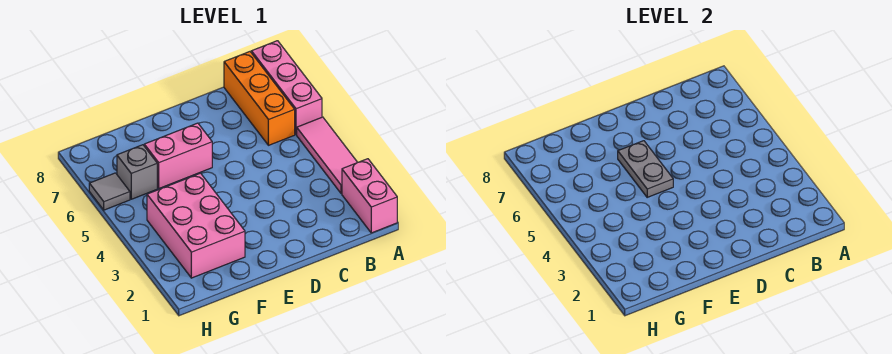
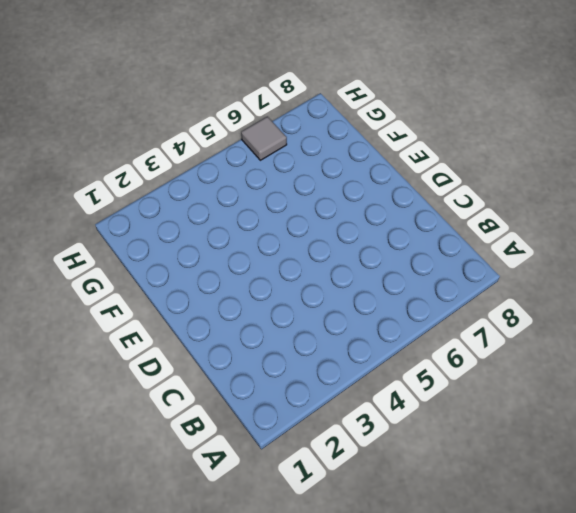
none -> pink 1x2 brick [342,159,397,233]
none -> pink 1x3 tile [297,117,357,194]

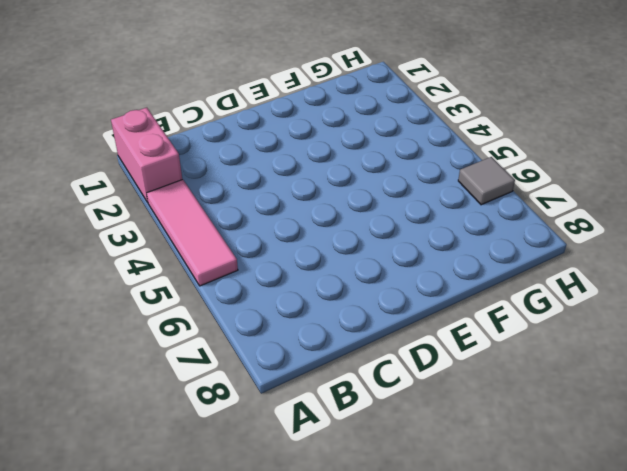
none -> pink 1x3 brick [251,41,322,135]
none -> orange 1x3 brick [224,52,295,145]

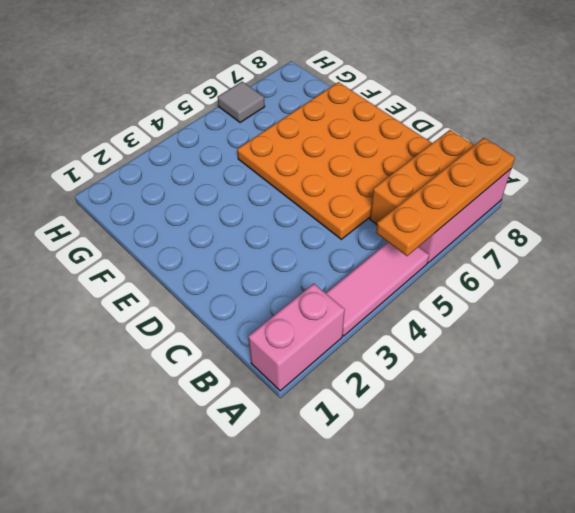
orange 1x4 plate [376,138,515,256] -> none
orange 4x4 plate [237,82,432,239] -> pink 1x2 brick [144,123,212,188]
none -> pink 2x3 brick [147,173,245,278]
none -> grey 1x1 brick [117,145,157,199]

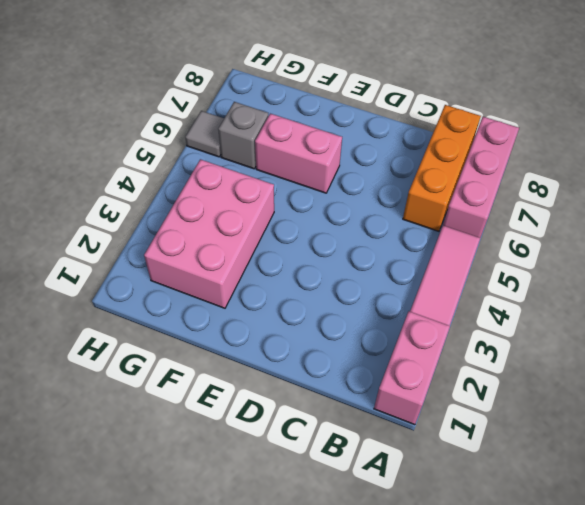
none -> grey 1x2 plate [618,141,673,197]

